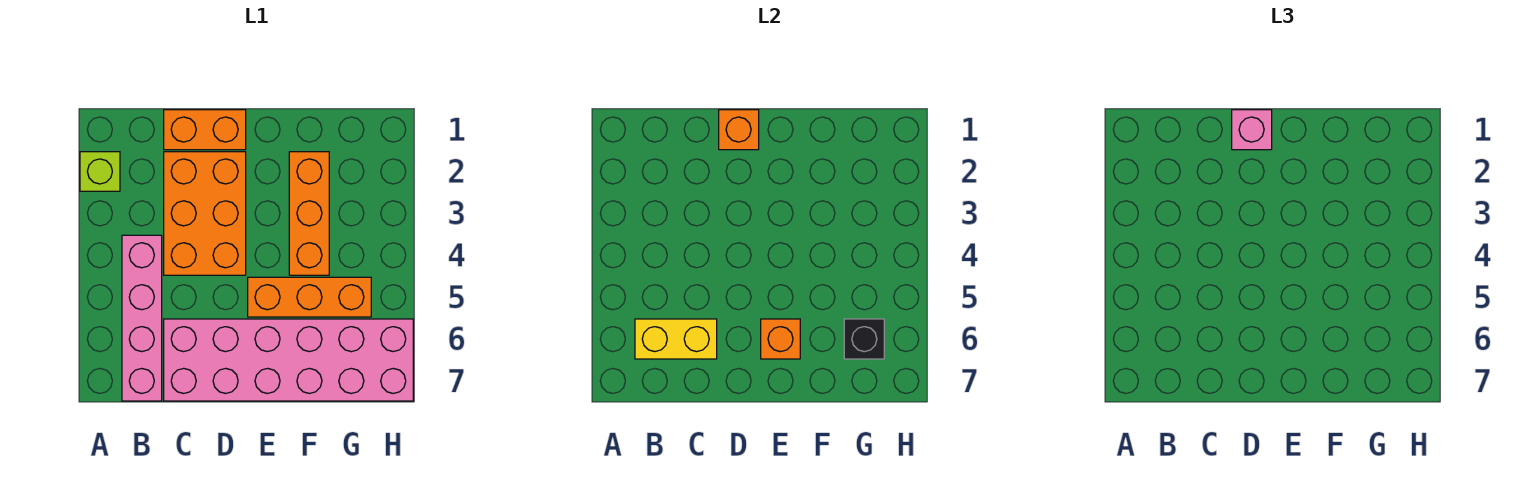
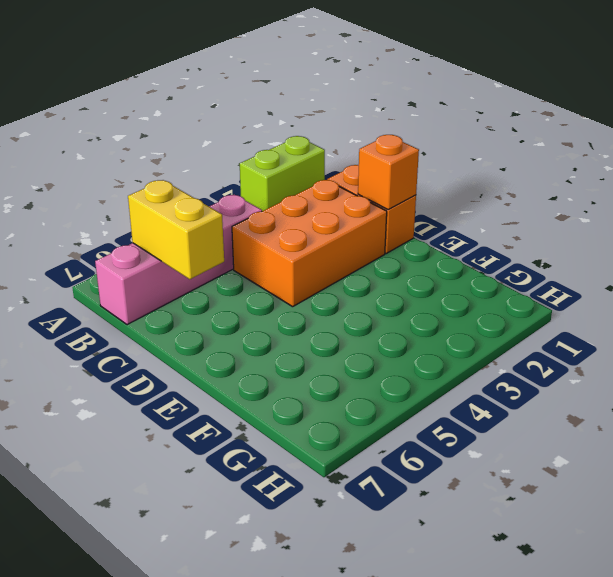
lime 1x2 brick [240,136,325,211] -> lime 1x1 brick [80,152,120,191]
none -> pink 2x6 brick [164,319,413,401]
none -> orange 1x3 brick [248,277,371,317]
none -> orange 1x3 brick [289,152,329,275]

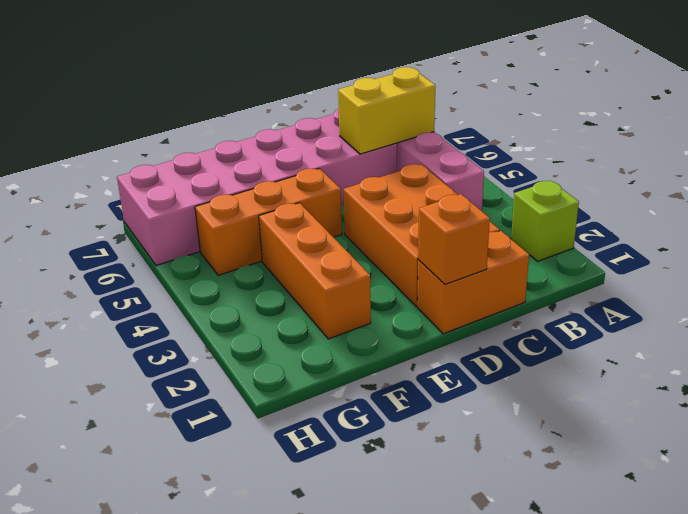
none -> orange 1x1 brick [761,319,800,359]
none -> black 1x1 brick [844,319,884,359]
none -> pink 1x1 brick [1232,110,1272,150]

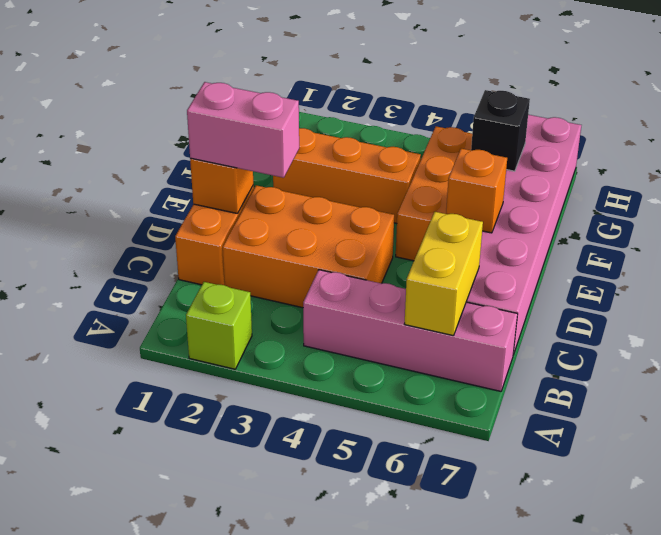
pink 1x2 brick [187,82,299,178] -> pink 1x1 brick [1232,110,1272,150]

